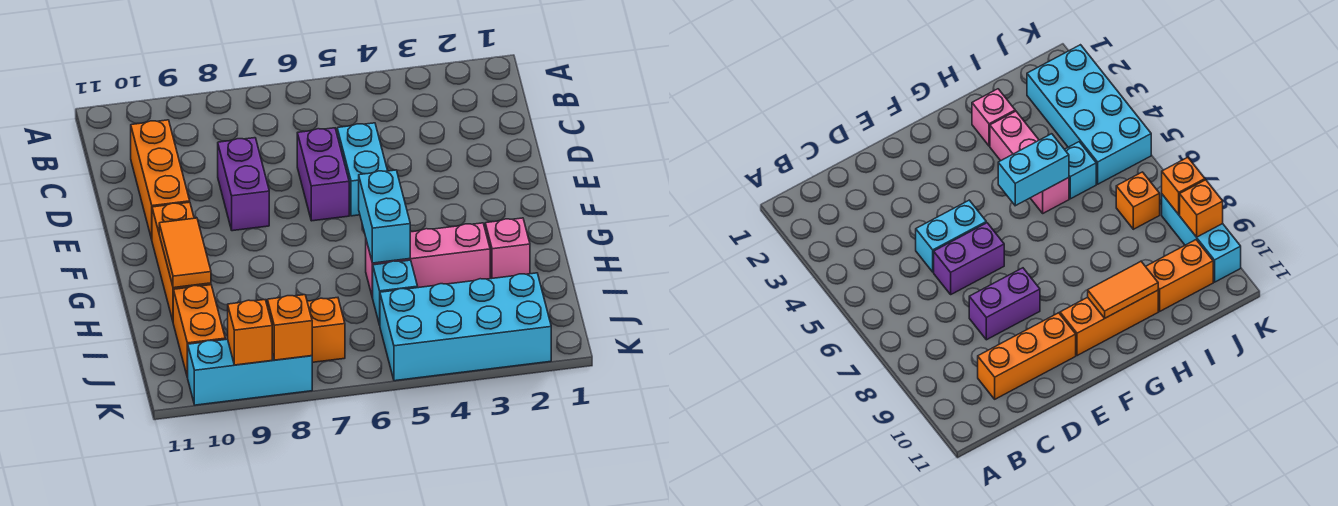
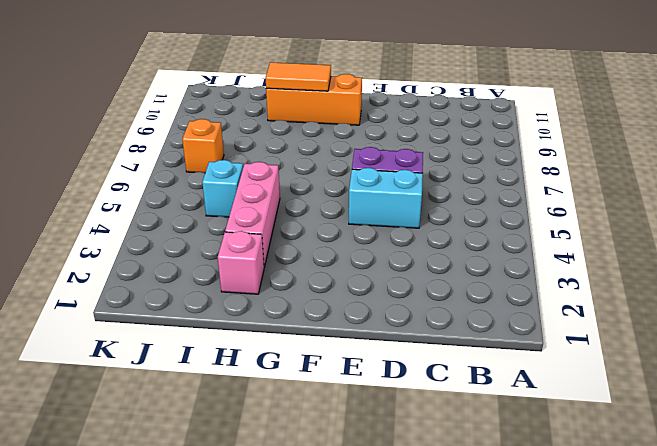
none -> orange 1x3 brick [131,120,190,239]
none -> purple 1x2 brick [218,138,269,231]
none -> orange 1x2 brick [173,285,225,377]

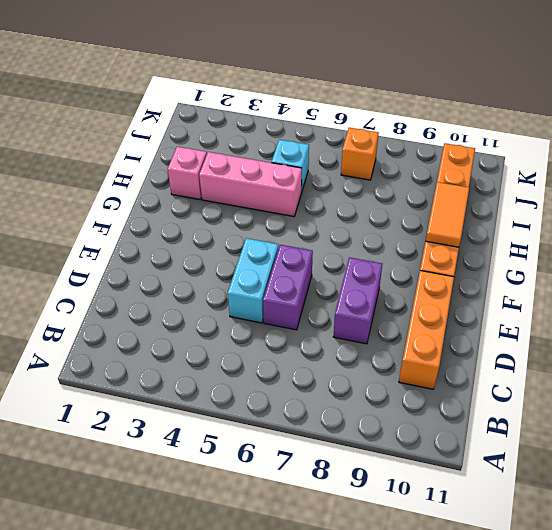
none -> cyan 2x4 brick [380,273,551,381]
none -> cyan 1x3 brick [188,339,312,405]
none -> cyan 1x2 brick [359,170,410,263]

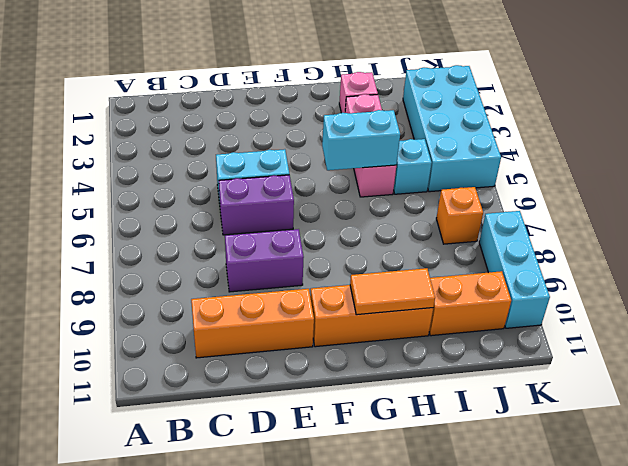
none -> orange 1x1 brick [267,295,312,360]
none -> orange 1x1 brick [228,300,272,365]

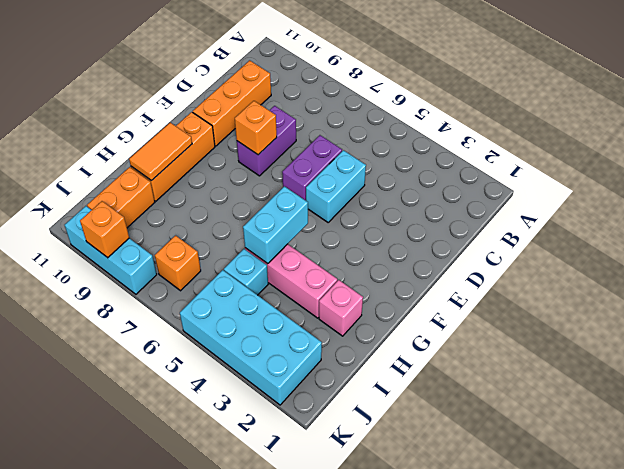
orange 1x1 brick [235,101,277,155] -> orange 1x1 brick moved to [267,295,312,360]

